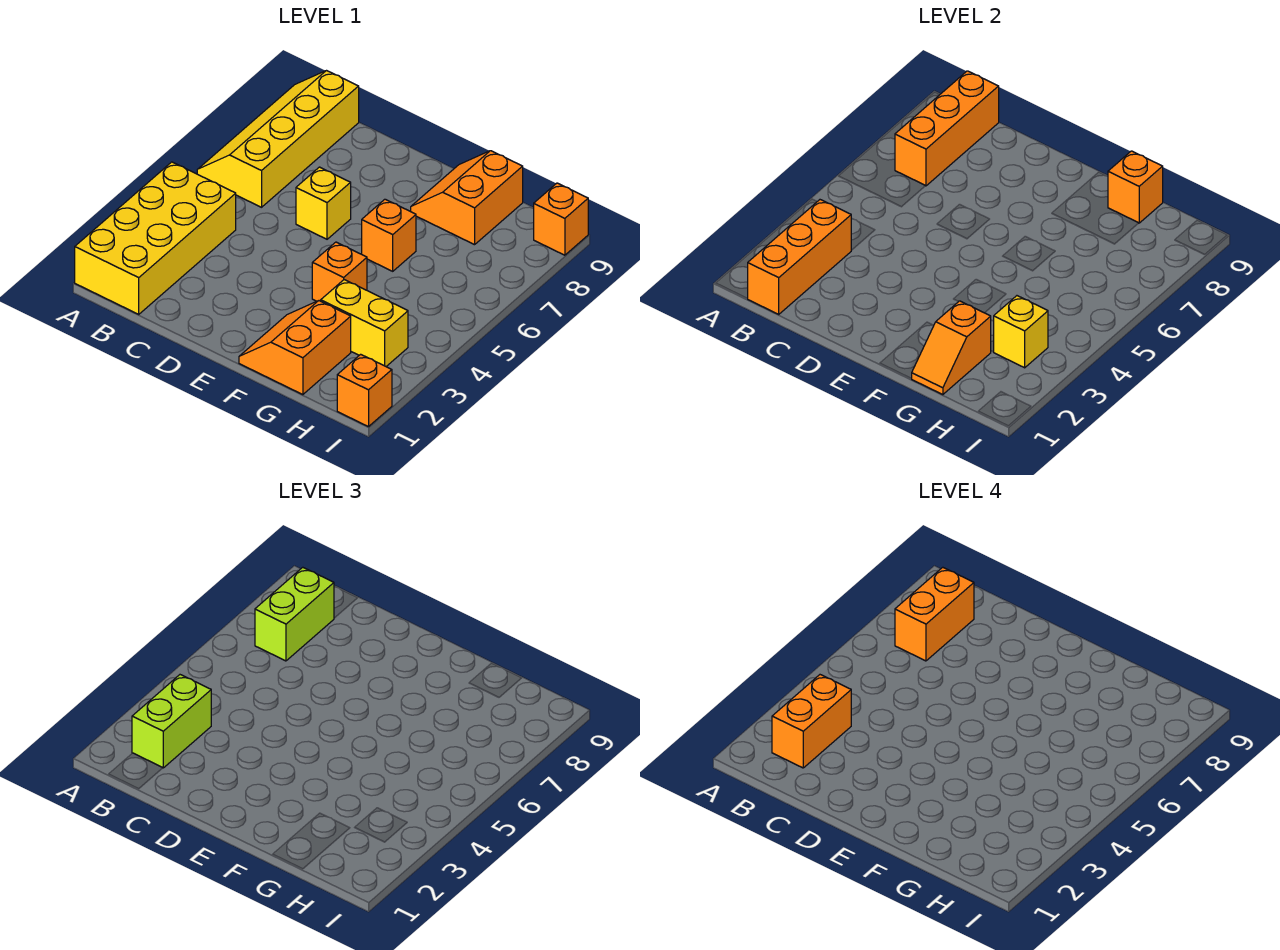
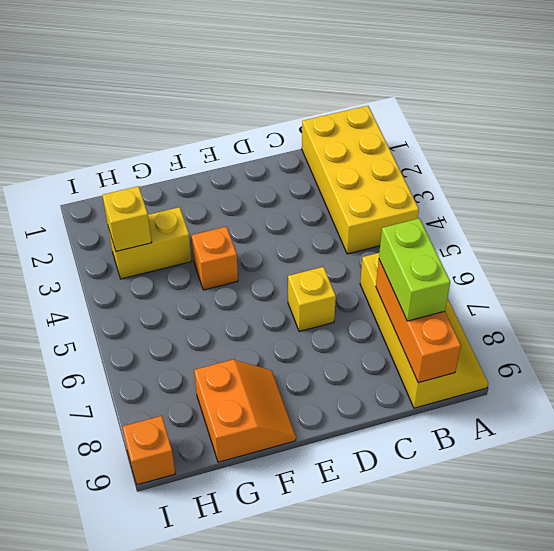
none -> orange 2x2 slope [239,301,351,395]
none -> orange 1x1 brick [362,199,416,271]
none -> orange 1x1 brick [337,354,392,427]

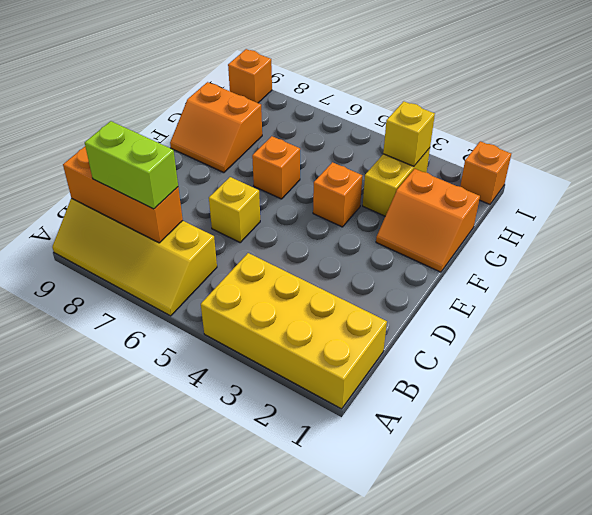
none -> orange 1x3 brick [748,200,851,314]
none -> orange 1x2 slope [912,301,991,395]
none -> orange 1x1 brick [1108,151,1163,223]

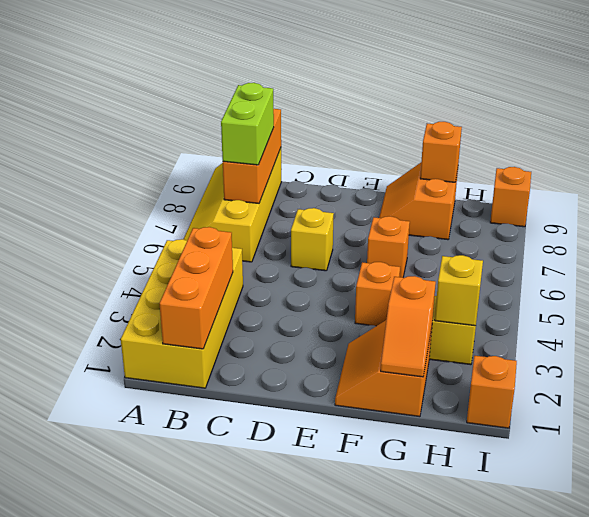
none -> lime 1x2 brick [132,675,211,768]
none -> orange 1x2 brick [772,675,851,768]
none -> orange 1x2 brick [895,567,974,661]

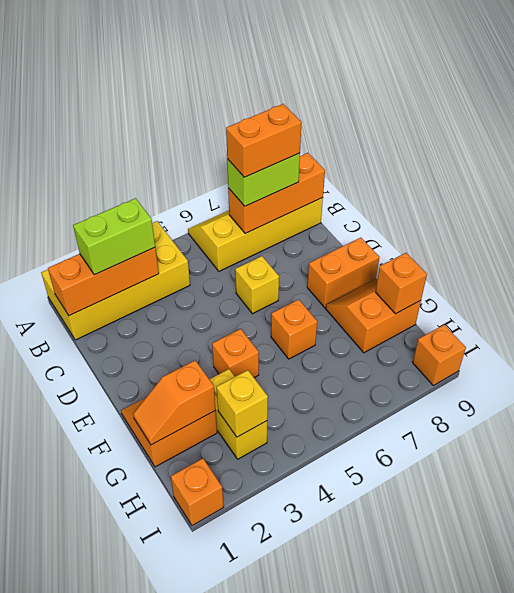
orange 1x2 brick [307,238,379,308] -> orange 1x2 brick moved to [772,675,851,768]

